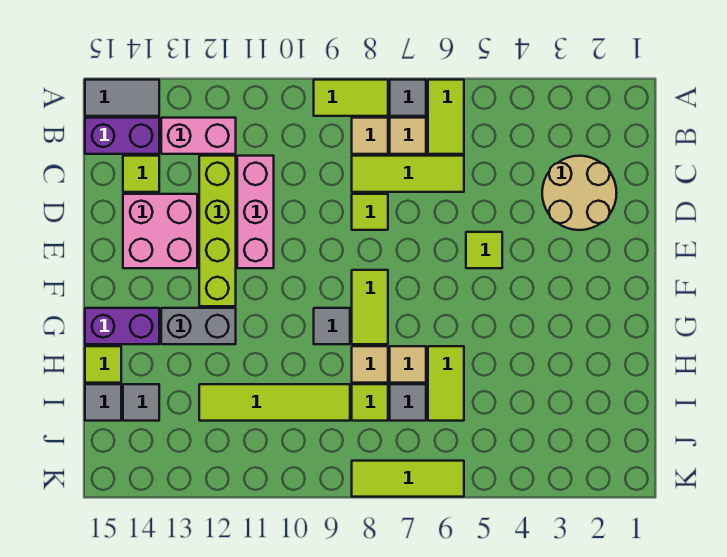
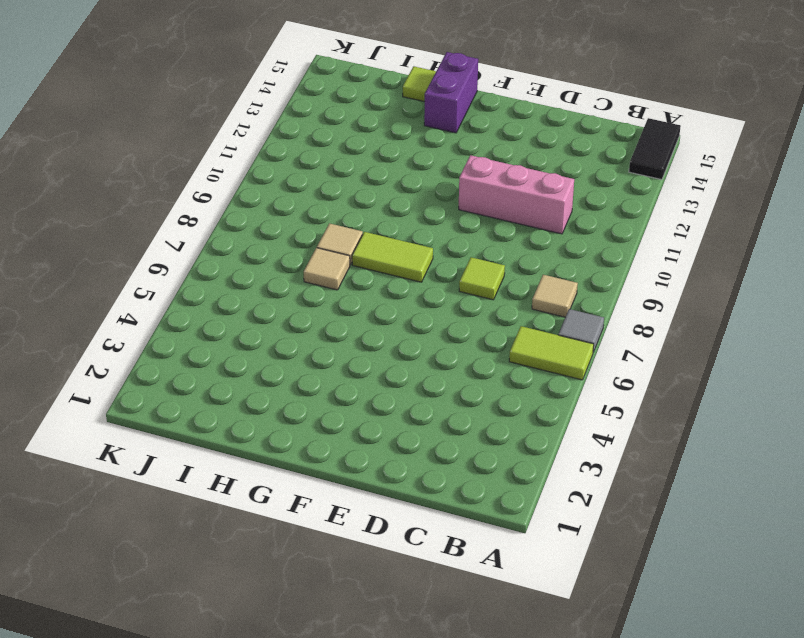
black 1x2 tile [629,118,681,180] -> grey 1x2 tile [85,80,159,116]
none -> lime 1x2 tile [314,80,388,116]
none -> tan 1x1 tile [390,118,426,154]
none -> pink 1x2 brick [161,118,236,154]
none -> purple 1x2 brick [85,118,159,154]

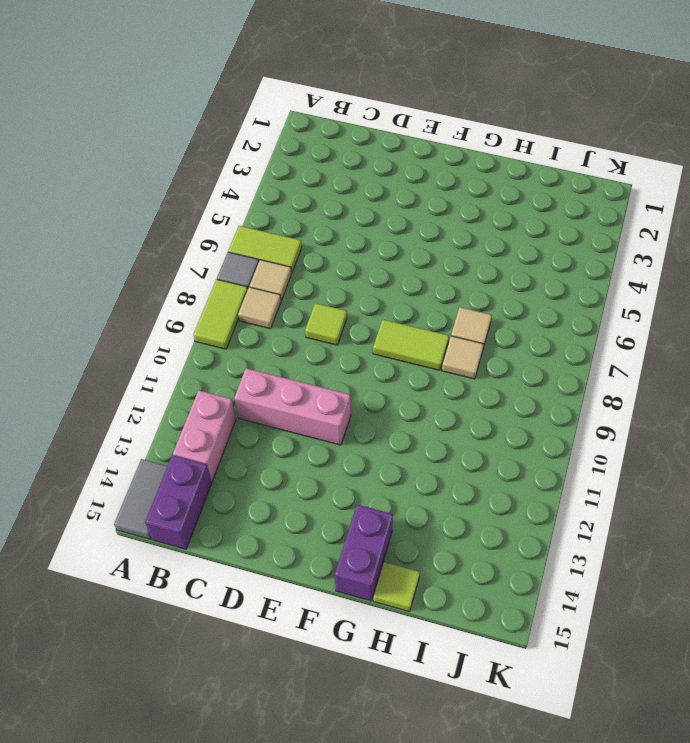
none -> tan 2x2 round brick [542,156,617,230]
none -> lime 1x3 tile [352,156,464,192]
none -> lime 1x4 brick [199,156,236,306]
none -> lime 1x1 tile [123,156,159,192]

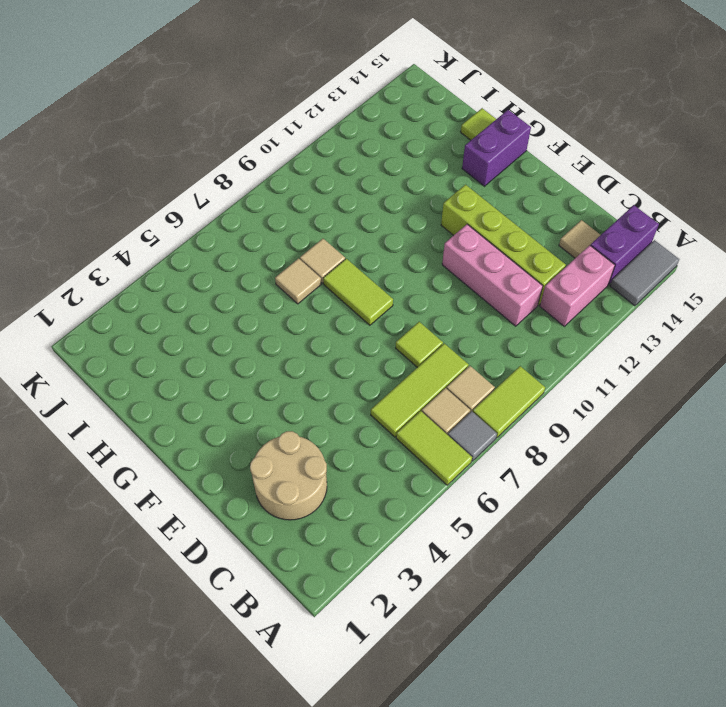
tan 1x1 tile [559,220,600,258] -> lime 1x1 tile [123,156,159,192]
none -> pink 2x2 brick [123,194,197,268]
none -> lime 1x1 tile [466,232,502,268]
none -> grey 1x1 tile [314,308,350,344]
none -> grey 1x2 brick [161,308,236,344]

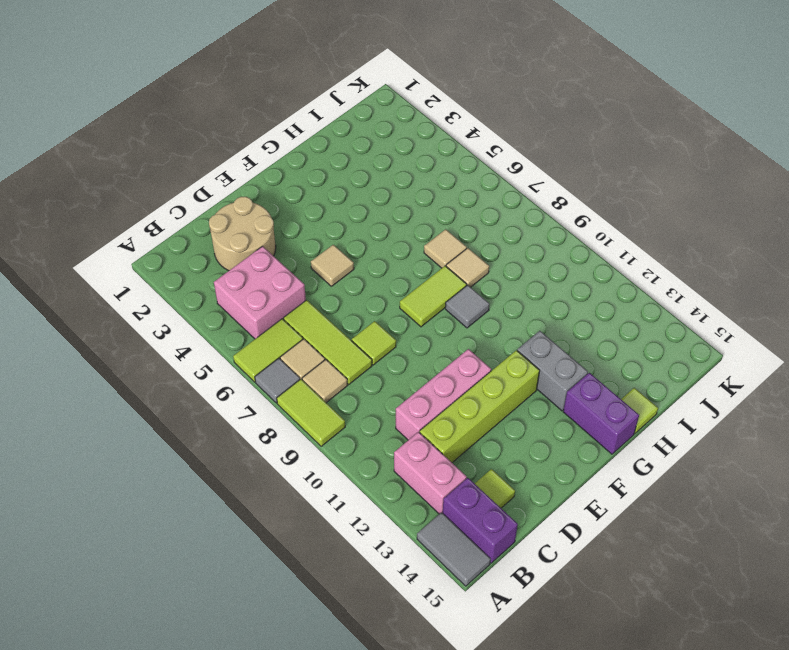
pink 2x2 brick [214,246,306,339] -> pink 2x2 brick moved to [123,194,197,268]
tan 1x1 tile [311,245,354,286] -> lime 1x1 tile [466,232,502,268]
none -> lime 1x2 tile [428,346,464,421]
none -> grey 1x1 tile [390,384,426,421]
none -> lime 1x1 tile [352,384,388,421]
none -> lime 1x4 tile [199,384,350,421]

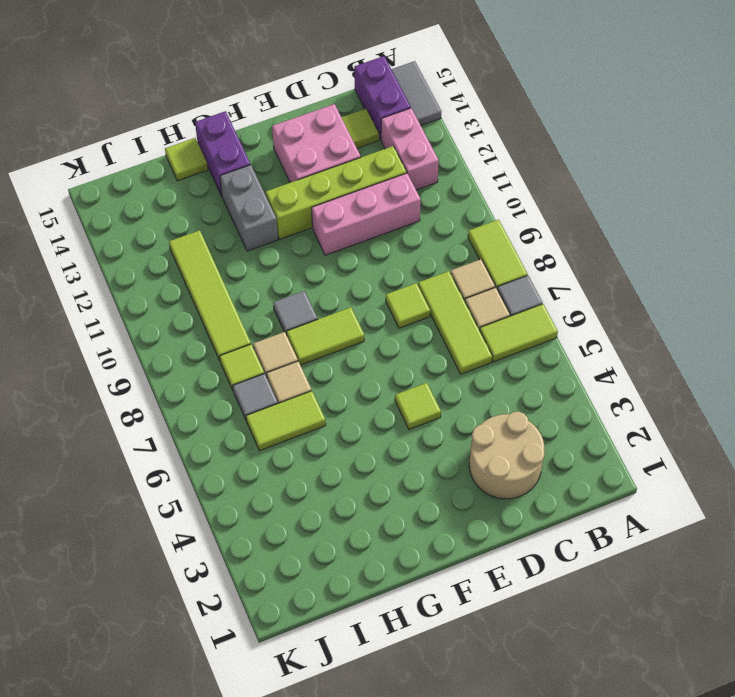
none -> grey 1x1 tile [123,384,159,421]
none -> grey 1x1 tile [85,384,121,421]
none -> lime 1x3 tile [352,461,464,497]

